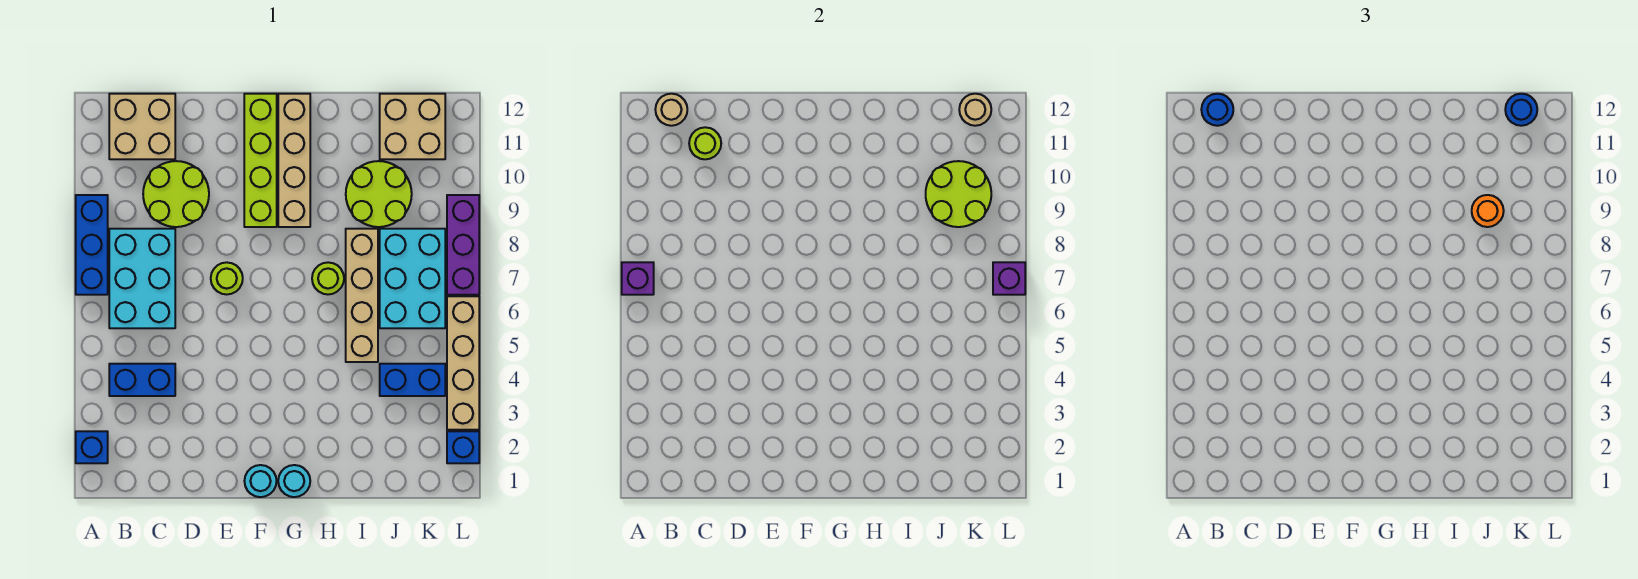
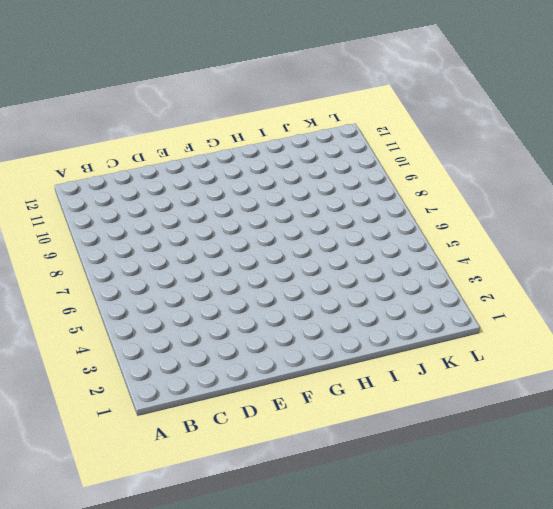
none -> blue 1x1 brick [76,431,108,463]
none -> blue 1x3 brick [76,195,108,295]
none -> blue 1x2 brick [109,364,175,396]

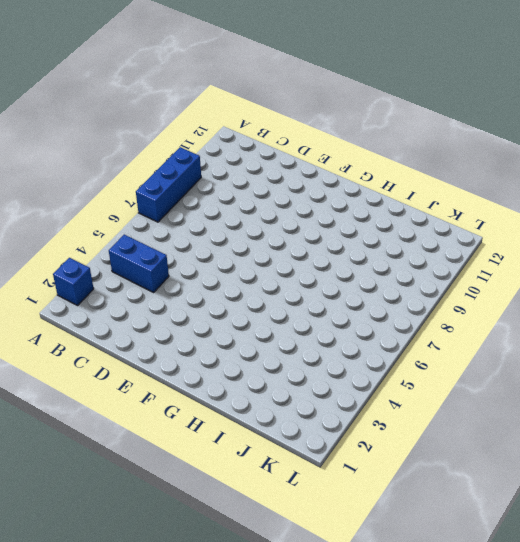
none -> cyan 2x3 brick [109,229,175,328]
none -> tan 2x2 brick [109,94,175,159]
none -> lime 2x2 round brick [143,161,209,227]

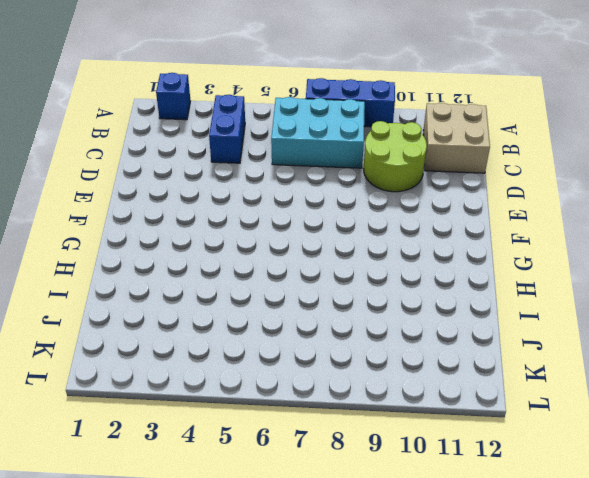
none -> lime 1x1 round brick [211,262,243,295]
none -> cyan 1x1 round brick [245,465,277,497]
none -> lime 1x4 brick [244,94,277,227]

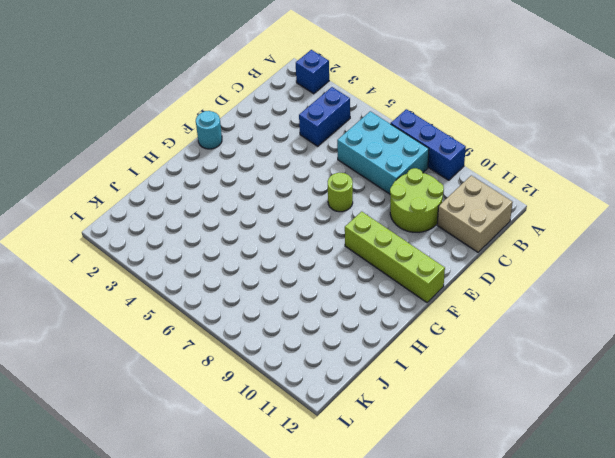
none -> cyan 1x1 round brick [278,465,310,497]
none -> tan 1x4 brick [278,94,310,227]
none -> lime 1x1 round brick [312,262,344,294]

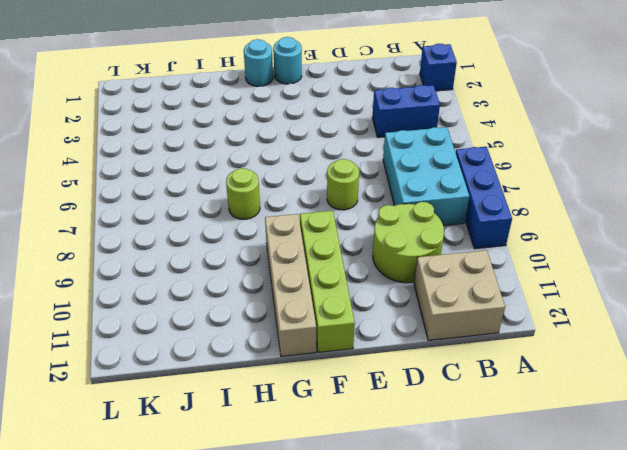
none -> tan 1x4 brick [346,229,378,362]
none -> lime 2x2 round brick [346,161,412,227]
none -> blue 1x2 brick [380,364,445,396]

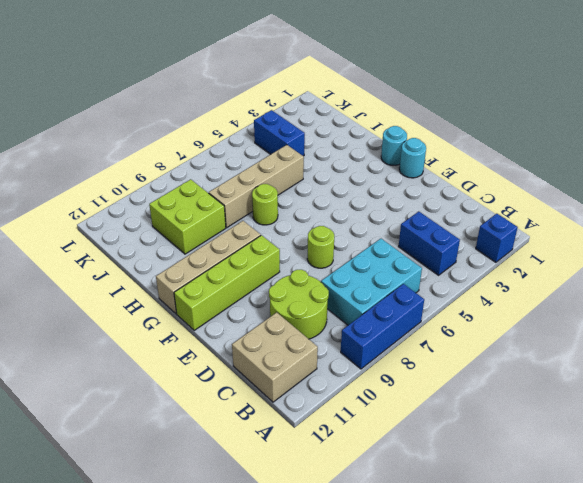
lime 2x2 brick [149,179,226,254] -> lime 2x2 round brick [346,161,412,227]
none -> cyan 2x3 brick [380,229,445,328]
none -> tan 2x2 brick [380,94,445,159]
none -> blue 1x1 brick [447,431,479,463]

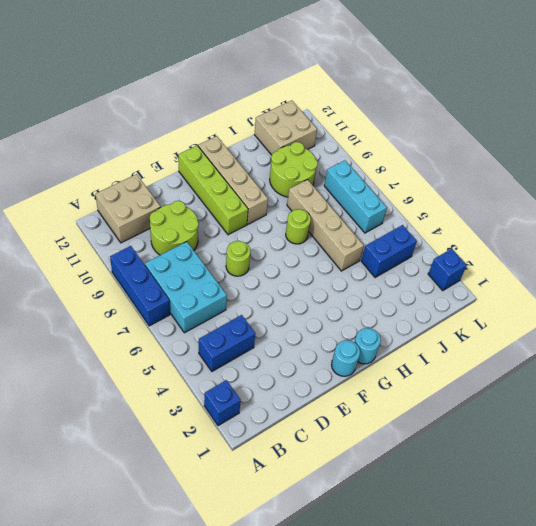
cyan 1x3 brick [324,160,387,233] -> cyan 2x3 brick [380,229,445,328]
none -> tan 1x4 brick [447,296,479,430]
none -> purple 1x3 brick [447,195,479,295]
none -> purple 1x1 brick [622,262,654,295]

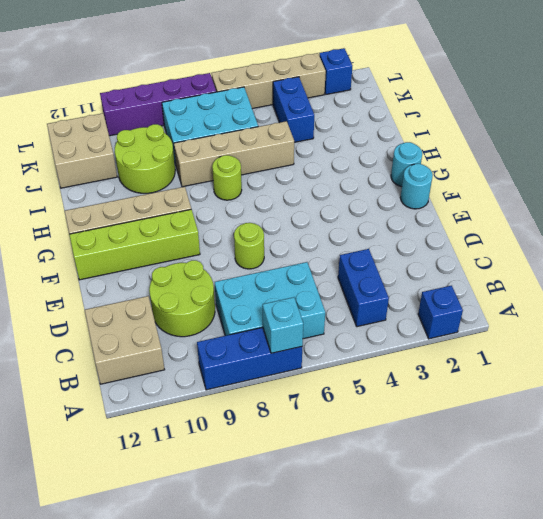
cyan 1x1 brick [263,297,303,353] -> purple 1x1 brick [622,262,654,295]
purple 1x4 brick [100,73,216,136] -> purple 1x3 brick [447,195,479,295]
none -> tan 1x1 round brick [655,94,687,126]
none -> lime 1x1 round brick [689,127,721,159]
none -> lime 2x2 round brick [926,161,991,227]

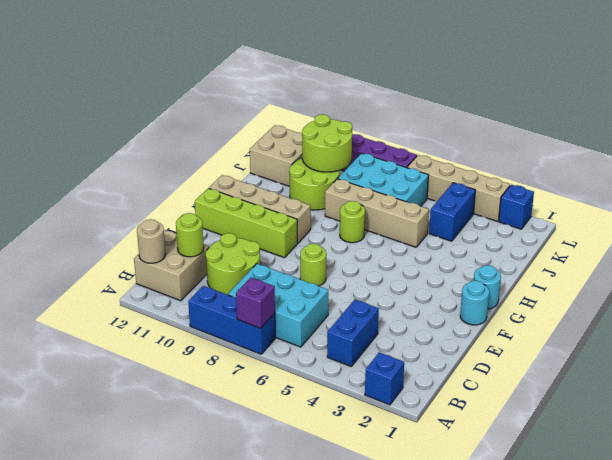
none -> tan 1x1 round brick [959,94,991,126]
none -> purple 1x1 brick [993,262,1025,295]
none -> blue 1x1 round brick [1201,94,1233,126]

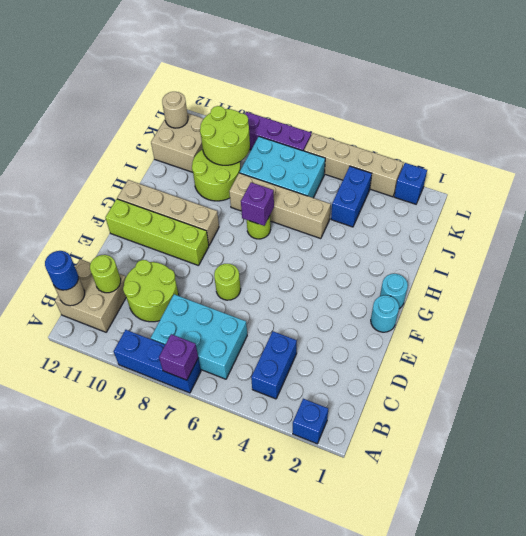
purple 1x1 brick [241,182,274,226] -> purple 1x1 brick moved to [993,262,1025,295]
none -> orange 1x1 round brick [1472,195,1504,227]
none -> blue 1x1 round brick [1505,94,1537,126]

